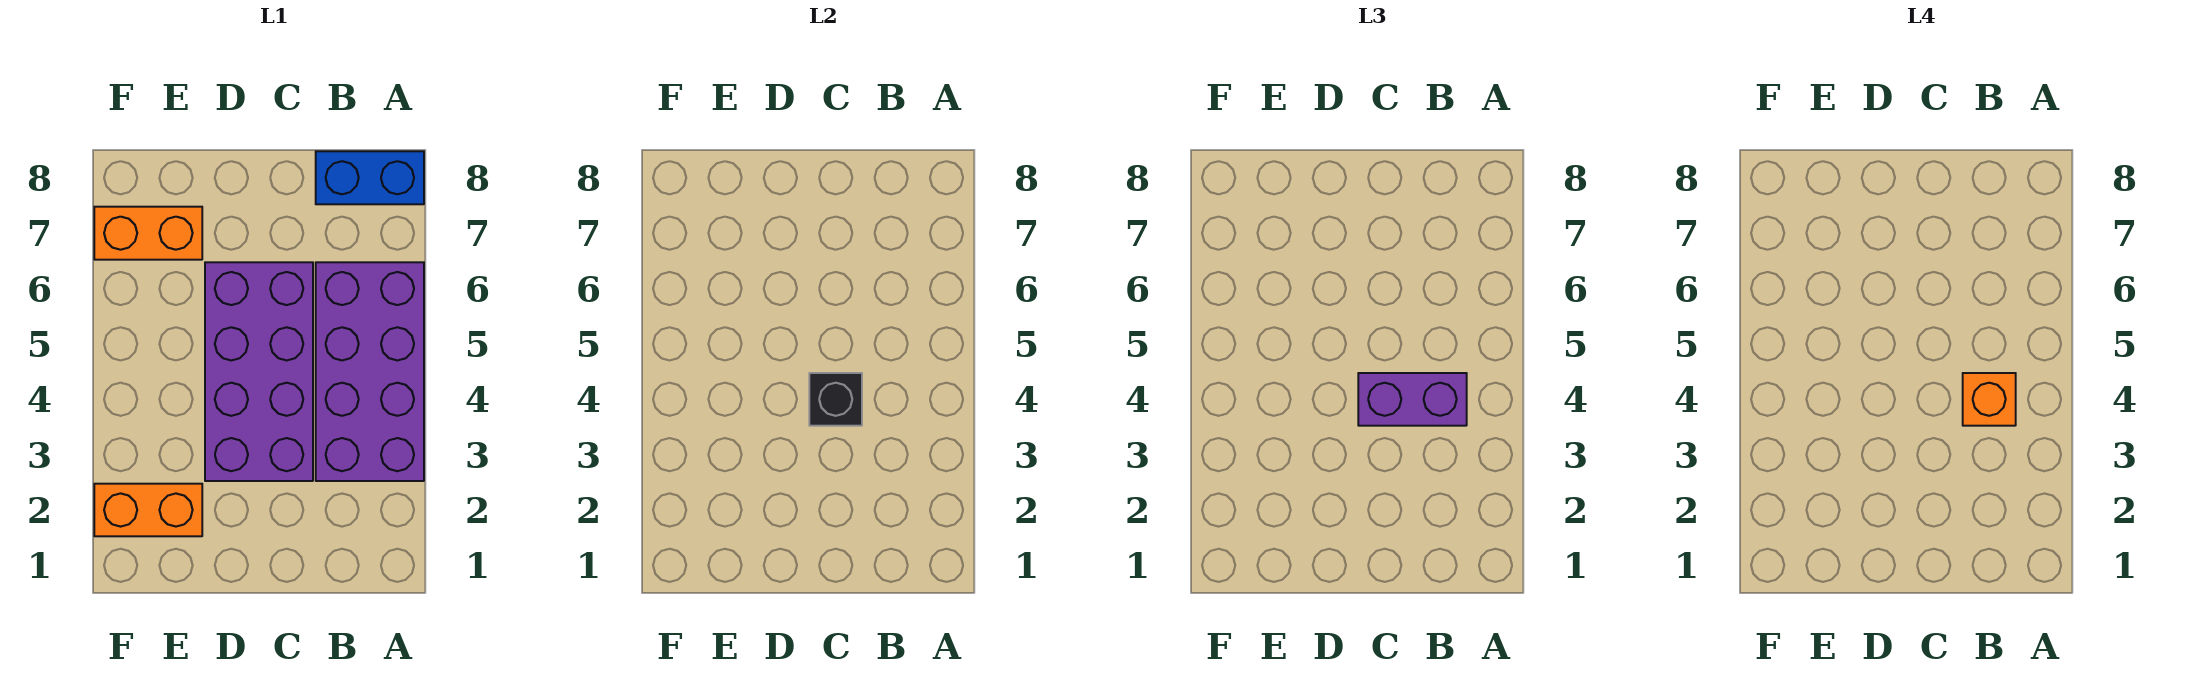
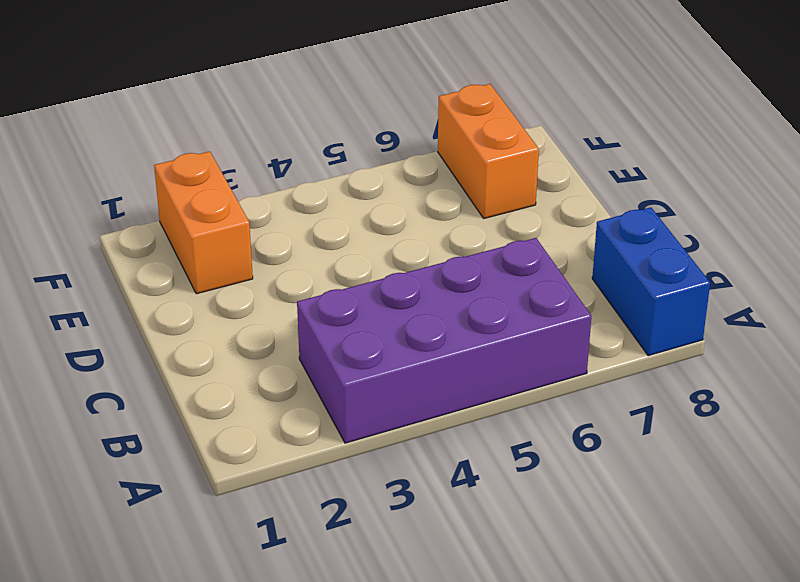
none -> purple 2x4 brick [205,262,313,481]
none -> black 1x1 brick [809,373,862,426]

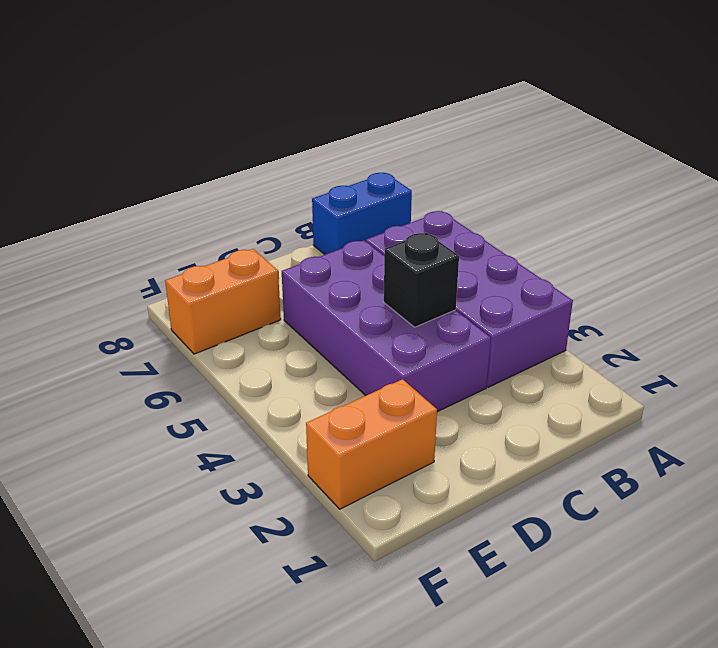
none -> purple 1x2 brick [1358,373,1467,426]
none -> orange 1x1 brick [1963,373,2016,426]

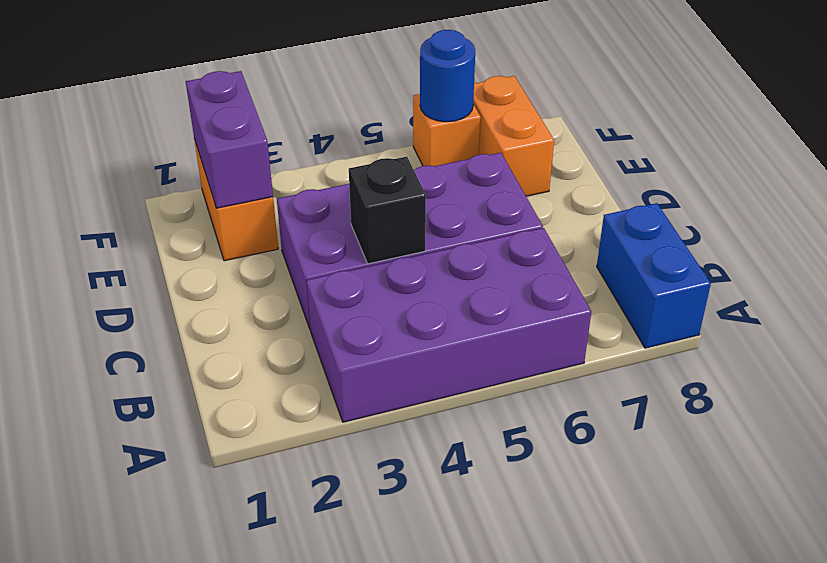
purple 1x2 brick [186,71,273,208] -> purple 1x2 brick moved to [1358,373,1467,426]
orange 1x1 brick [413,94,481,166] -> orange 1x1 brick moved to [1963,373,2016,426]
blue 1x1 round brick [420,30,475,122] -> none

